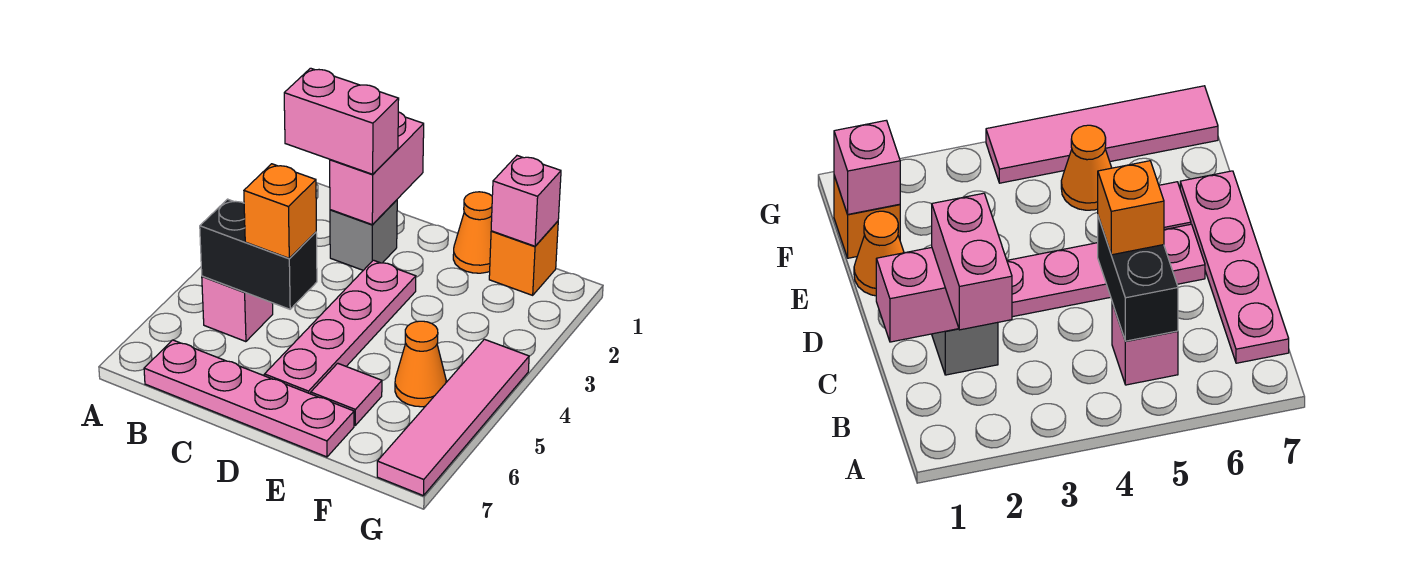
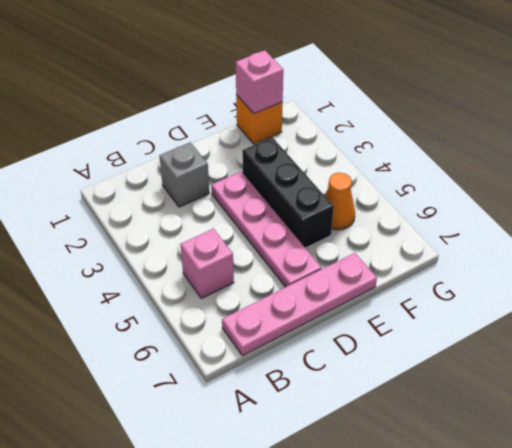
black 1x3 brick [242,137,334,248] -> none
none -> orange 1x1 cone [453,192,492,273]
none -> pink 1x1 tile [311,363,382,425]
none -> pink 1x4 tile [377,339,529,496]

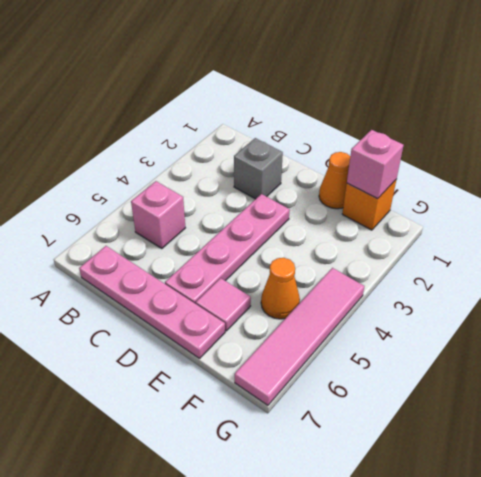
none -> black 1x2 brick [200,199,317,309]
none -> pink 1x2 brick [330,112,424,224]
none -> pink 1x2 brick [284,68,399,174]

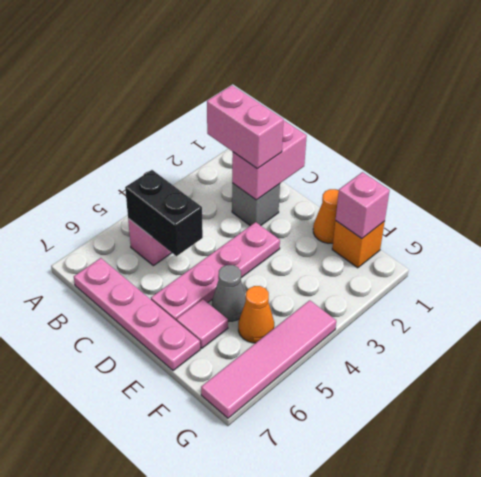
grey 1x1 cone [212,265,246,321] -> none
none -> orange 1x1 brick [244,164,316,258]

